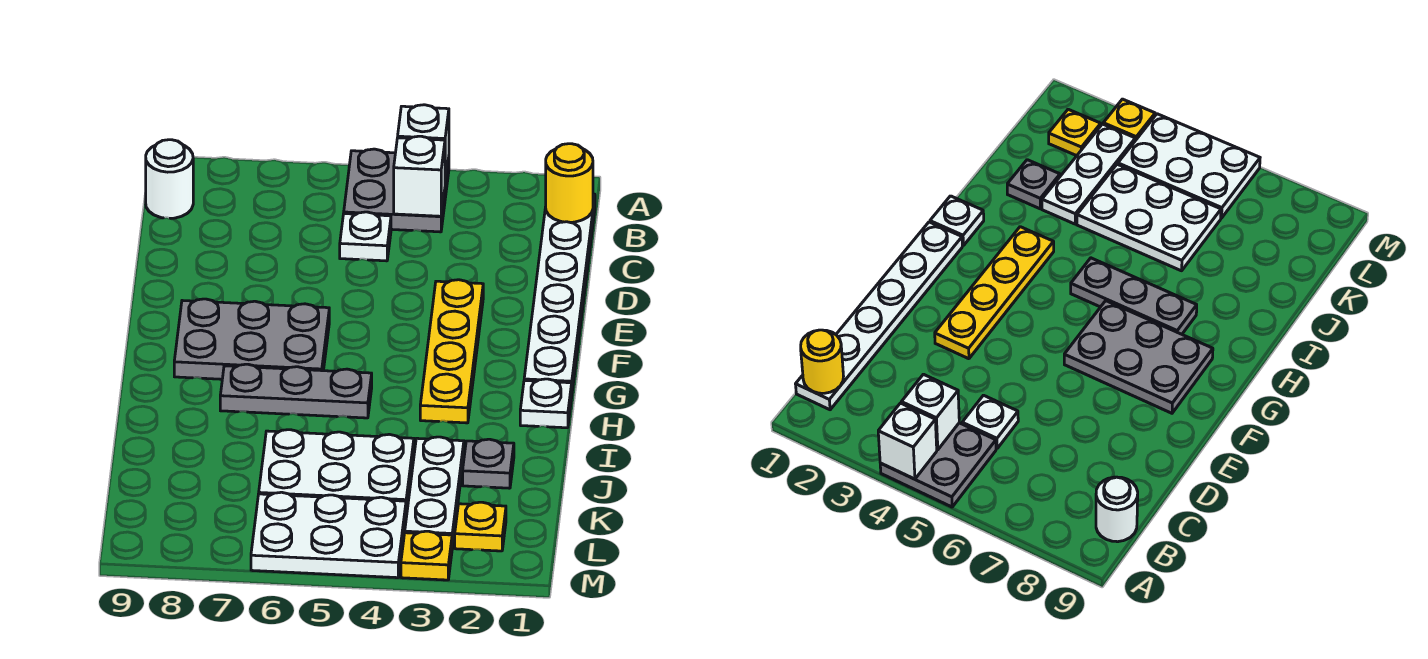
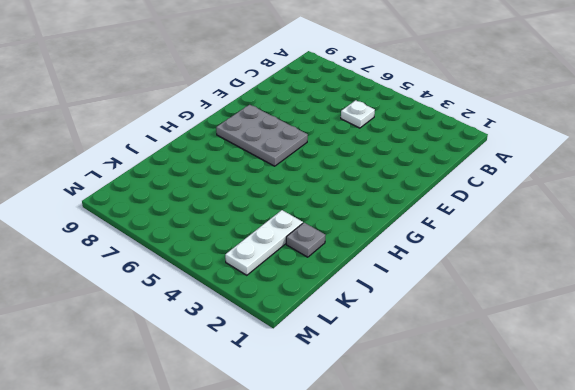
none -> grey 2x2 plate [344,149,449,232]
none -> white 1x6 plate [524,194,595,391]
none -> white 1x1 round brick [146,140,193,218]

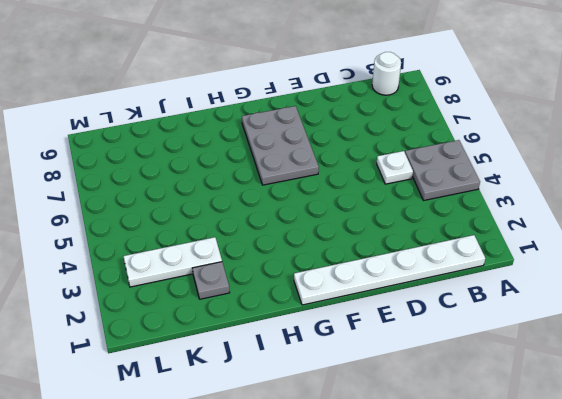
none -> yellow 1x4 plate [420,280,483,423]
none -> white 1x1 plate [520,379,572,428]
none -> grey 1x3 plate [220,364,372,418]

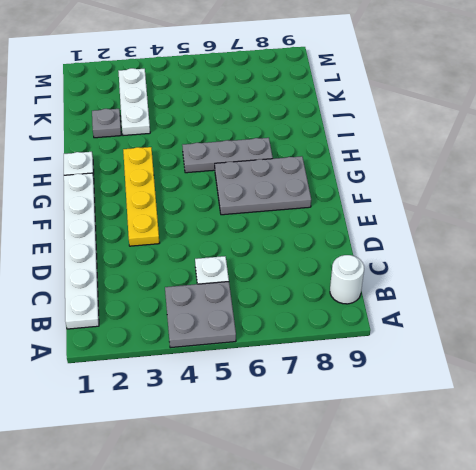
none -> white 2x3 plate [259,430,414,513]
none -> yellow 1x1 plate [455,502,506,551]
none -> white 2x3 plate [251,492,406,578]

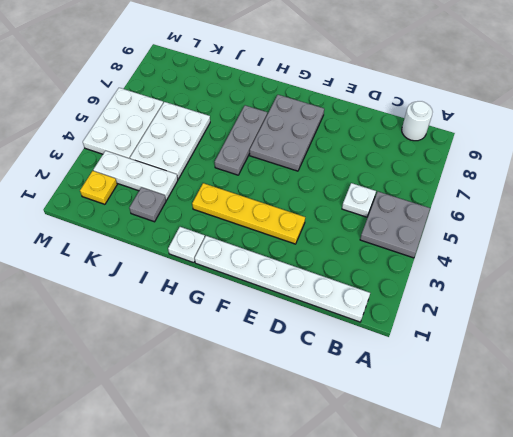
none -> yellow 1x1 plate [401,531,452,580]
none -> white 1x1 brick [398,105,449,182]
none -> yellow 1x1 round brick [546,144,593,222]

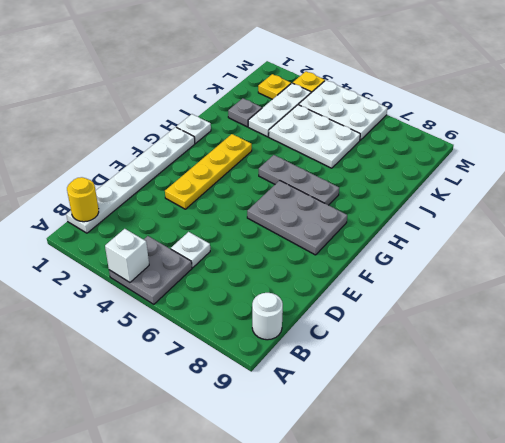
none -> white 1x1 brick [394,136,445,216]

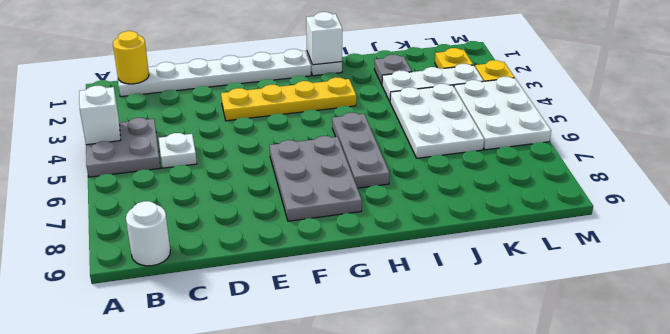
white 1x1 brick [306,12,342,65] -> white 1x1 brick moved to [394,136,445,216]

